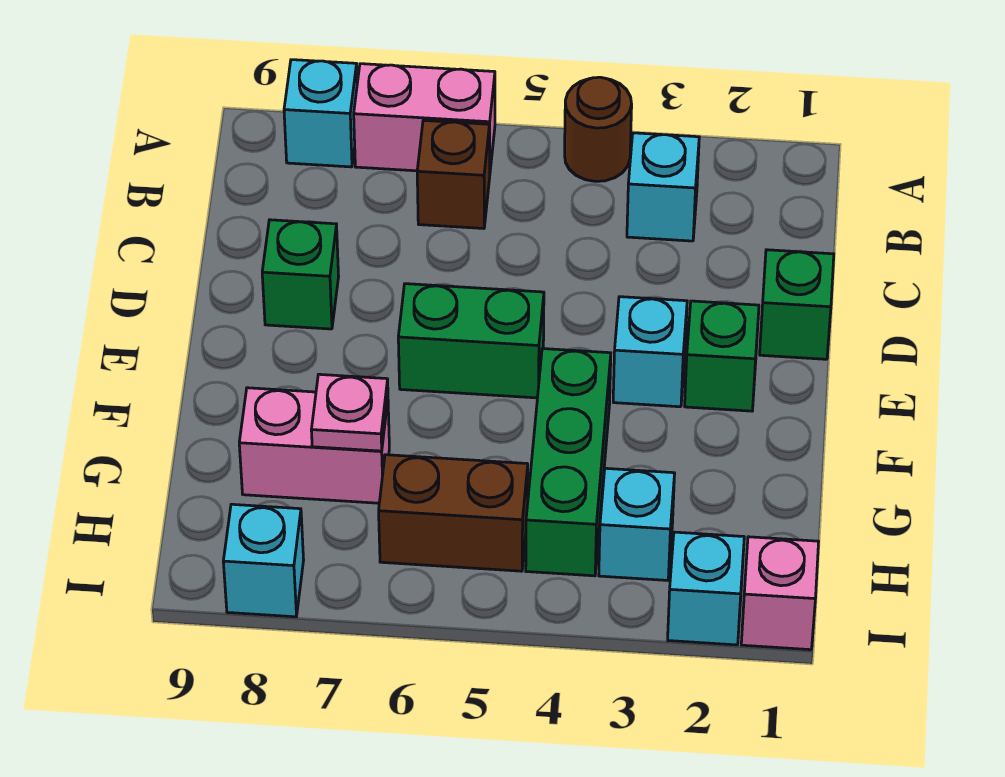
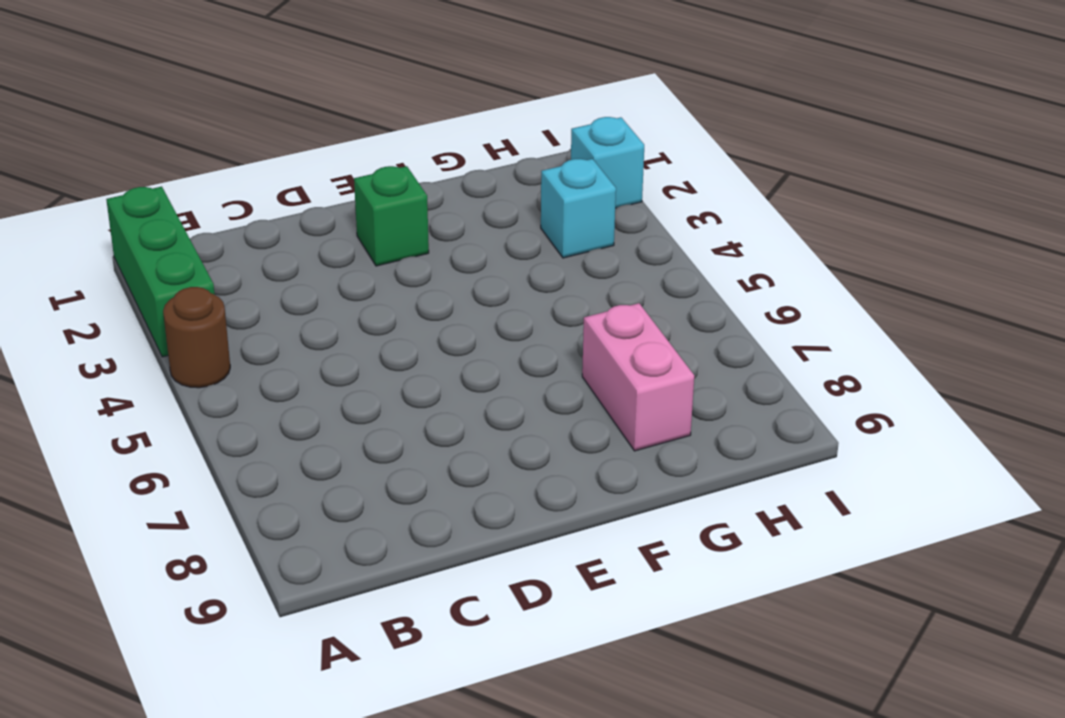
green 1x3 brick [106,187,215,357] -> green 1x3 brick turned to [526,349,611,576]
none -> pink 1x2 brick [354,64,495,171]
none -> cyan 1x1 brick [284,60,357,167]
none -> cyan 1x1 brick [627,133,699,241]

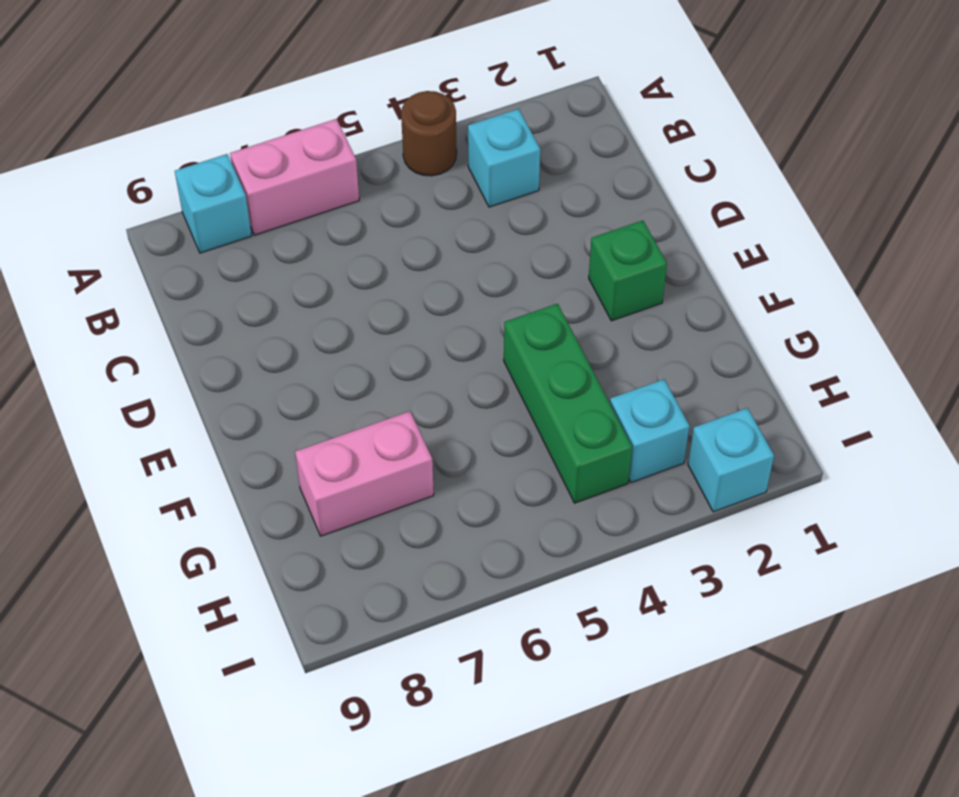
none -> brown 1x1 brick [417,120,490,228]
none -> green 1x1 brick [760,250,834,359]
none -> green 1x1 brick [262,220,339,329]

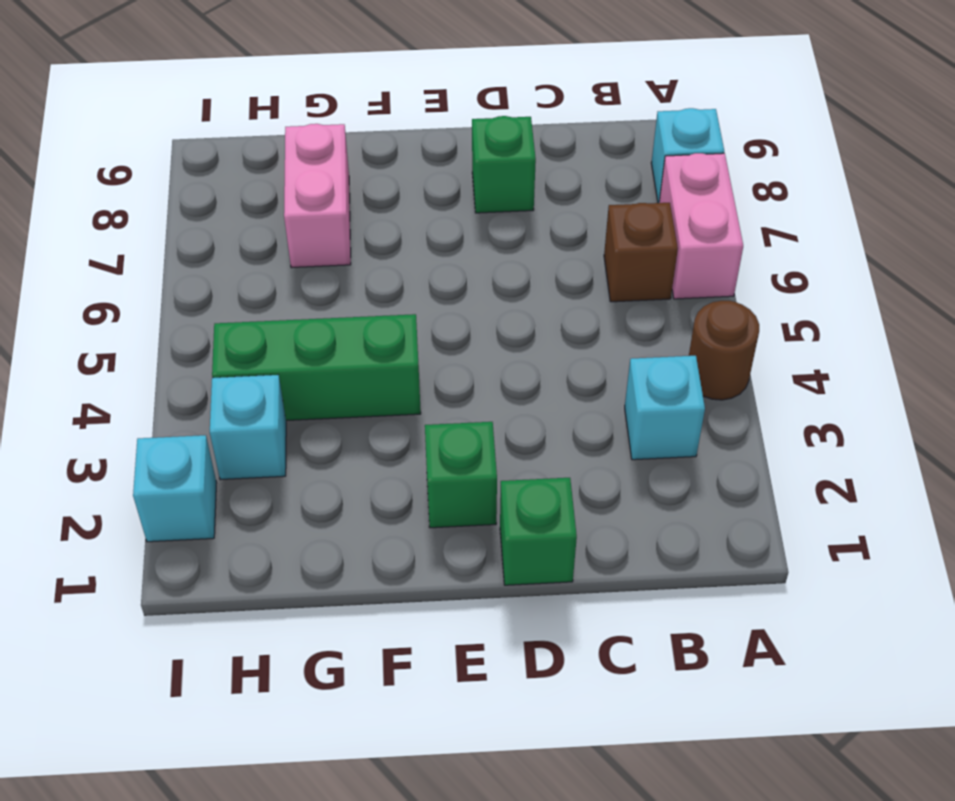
none -> cyan 1x1 brick [613,297,687,407]
none -> green 1x2 brick [398,284,544,398]
none -> brown 1x2 brick [379,455,528,571]

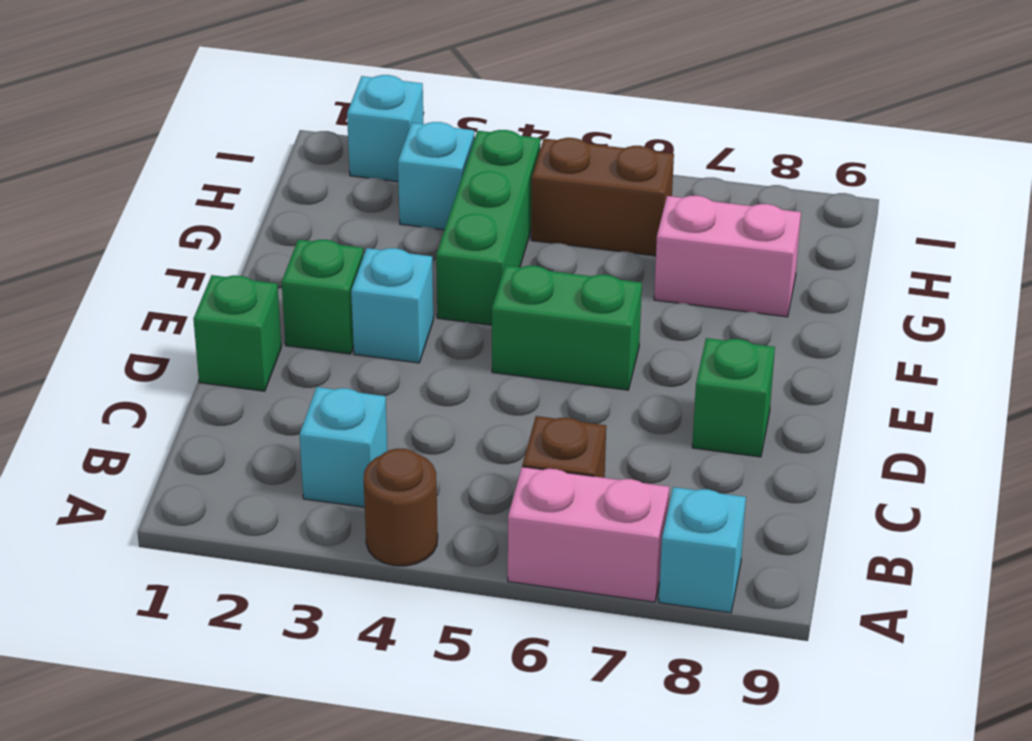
none -> pink 1x1 brick [741,537,819,650]
none -> cyan 1x1 brick [223,504,304,617]
none -> pink 1x1 plate [311,374,388,451]

